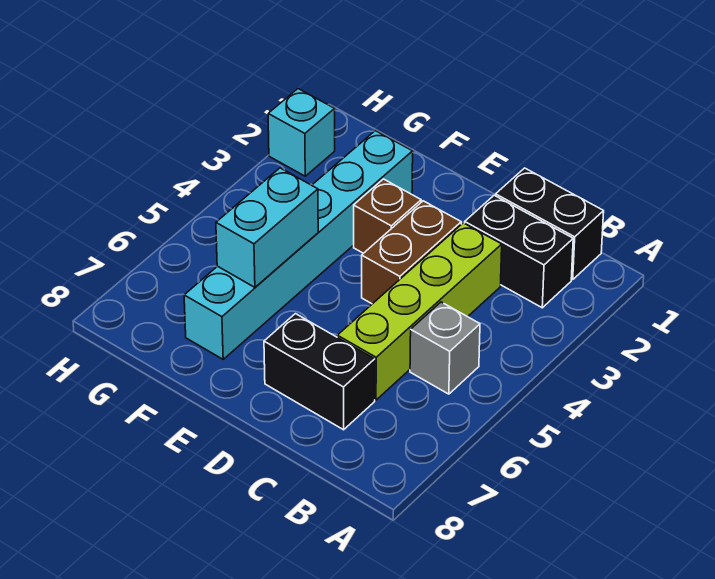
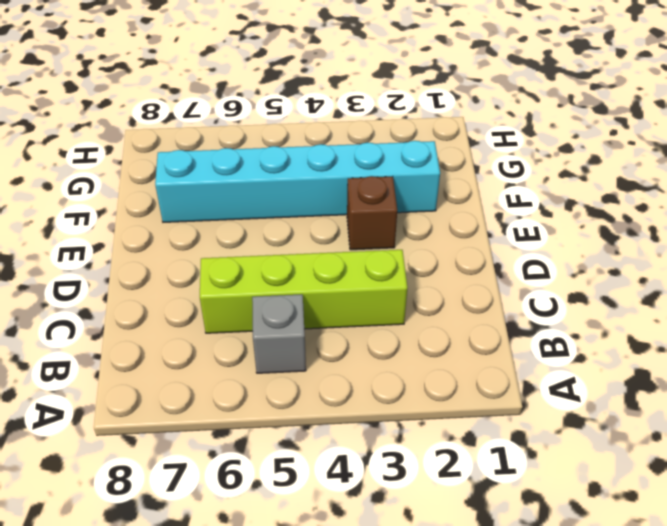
none -> black 1x2 brick [496,168,604,280]
none -> black 1x2 brick [465,195,573,308]

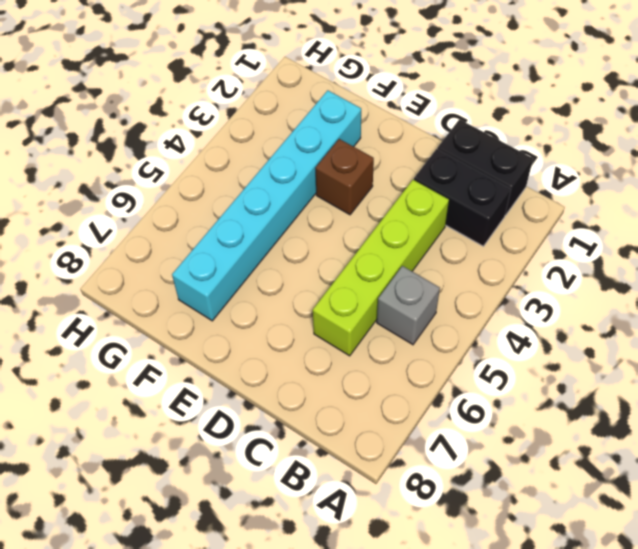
none -> black 1x2 brick [264,314,375,430]
none -> brown 1x2 brick [362,201,461,304]

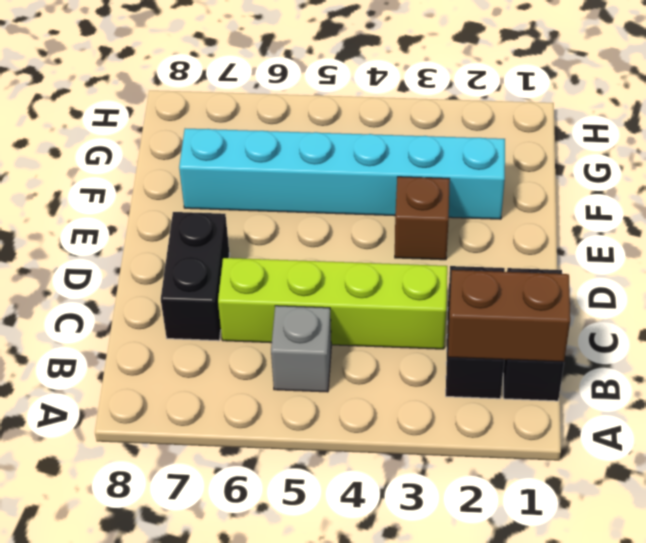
brown 1x2 brick [448,270,570,362] -> brown 1x2 brick moved to [362,201,461,304]
none -> cyan 1x1 brick [268,89,335,176]
none -> cyan 1x2 brick [216,168,318,287]

